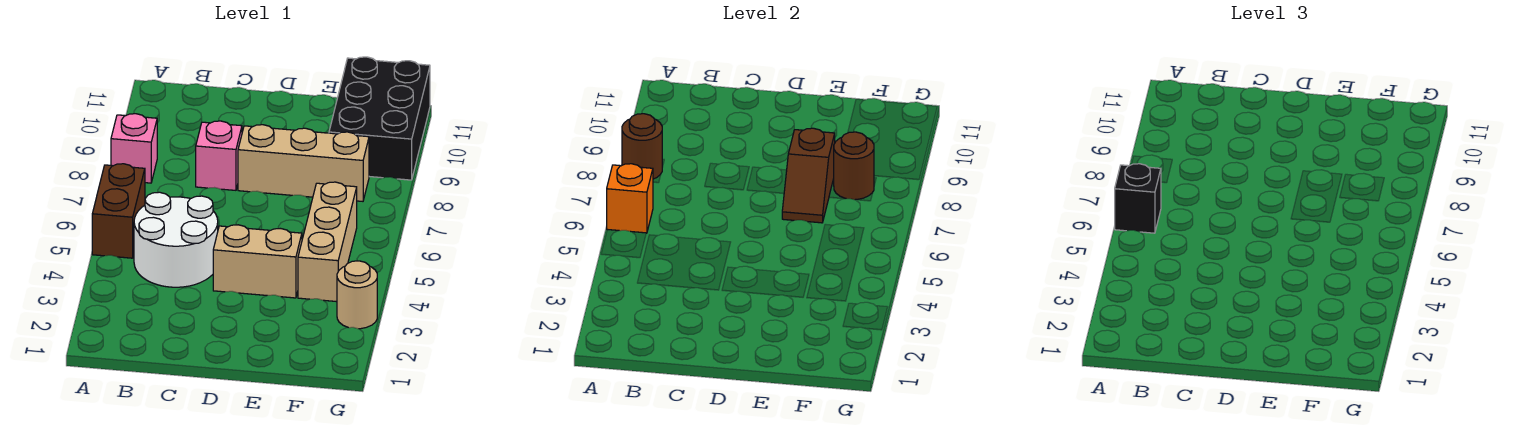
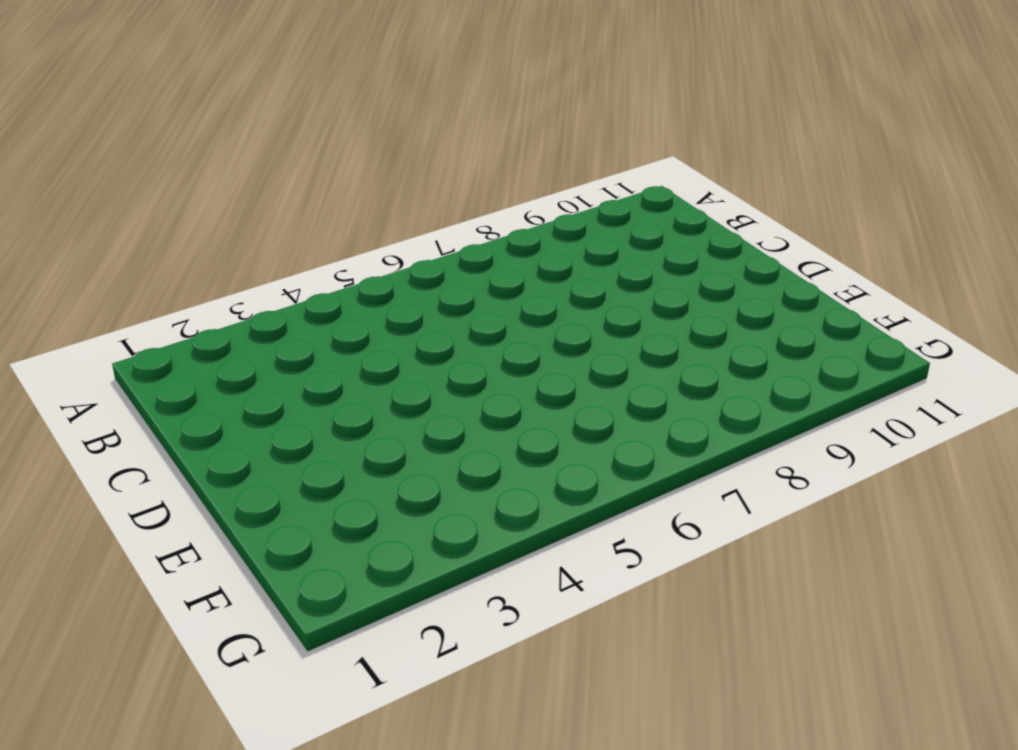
none -> brown 1x2 brick [92,164,145,258]
none -> pink 1x1 brick [111,114,157,183]
none -> white 2x2 round brick [134,192,218,287]

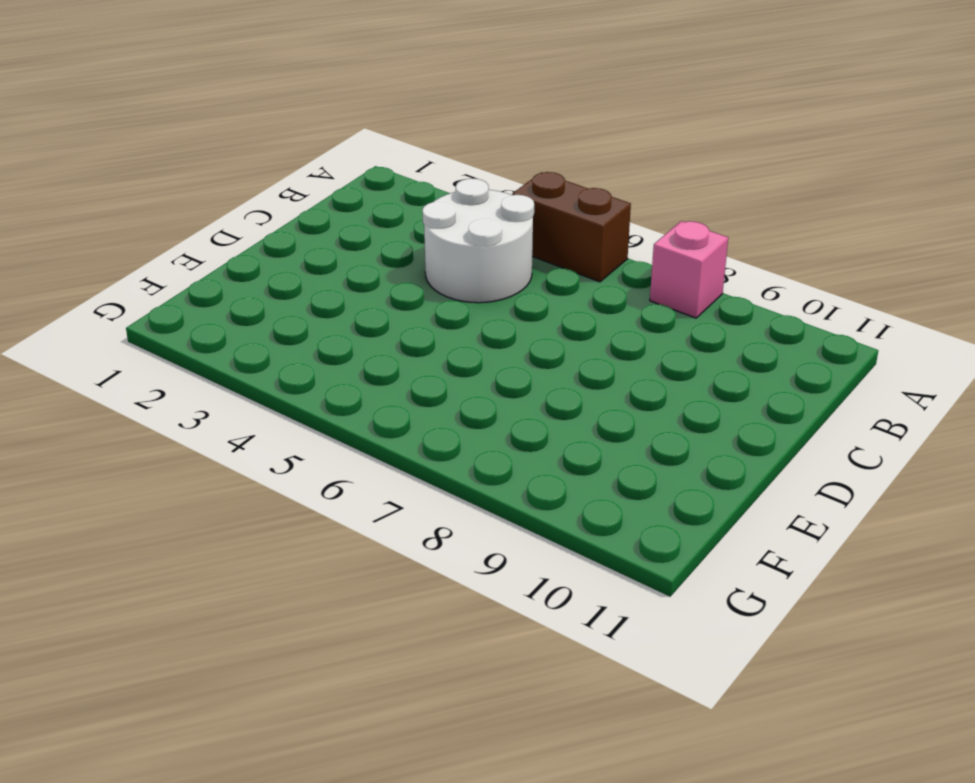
none -> pink 1x1 brick [196,121,242,190]
none -> tan 1x2 brick [213,225,302,298]
none -> tan 1x3 brick [238,125,369,201]

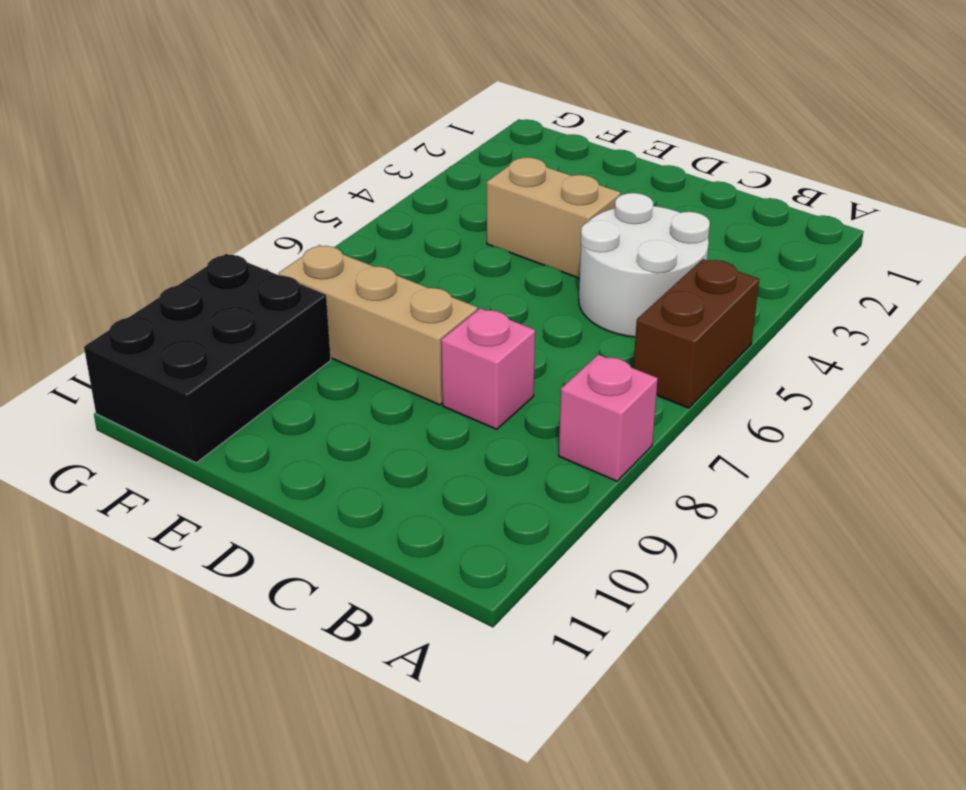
none -> tan 1x3 brick [298,182,357,302]
none -> tan 1x1 round brick [337,261,377,329]
none -> orange 1x1 brick [607,164,653,233]

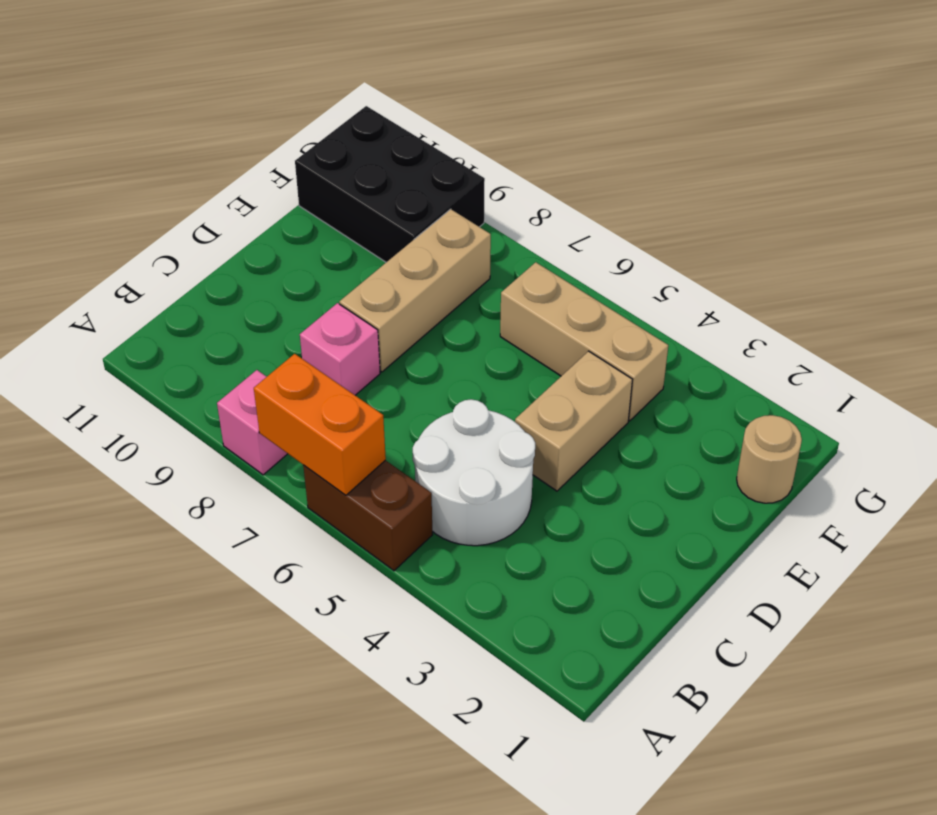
orange 1x2 brick [254,354,386,495] -> orange 1x1 brick [607,164,653,233]
tan 1x1 round brick [737,415,802,503] -> tan 1x1 round brick moved to [337,261,377,329]
none -> brown 1x1 round brick [622,114,662,179]
none -> brown 1x2 slope [782,128,835,223]
none -> brown 1x1 round brick [834,132,874,200]

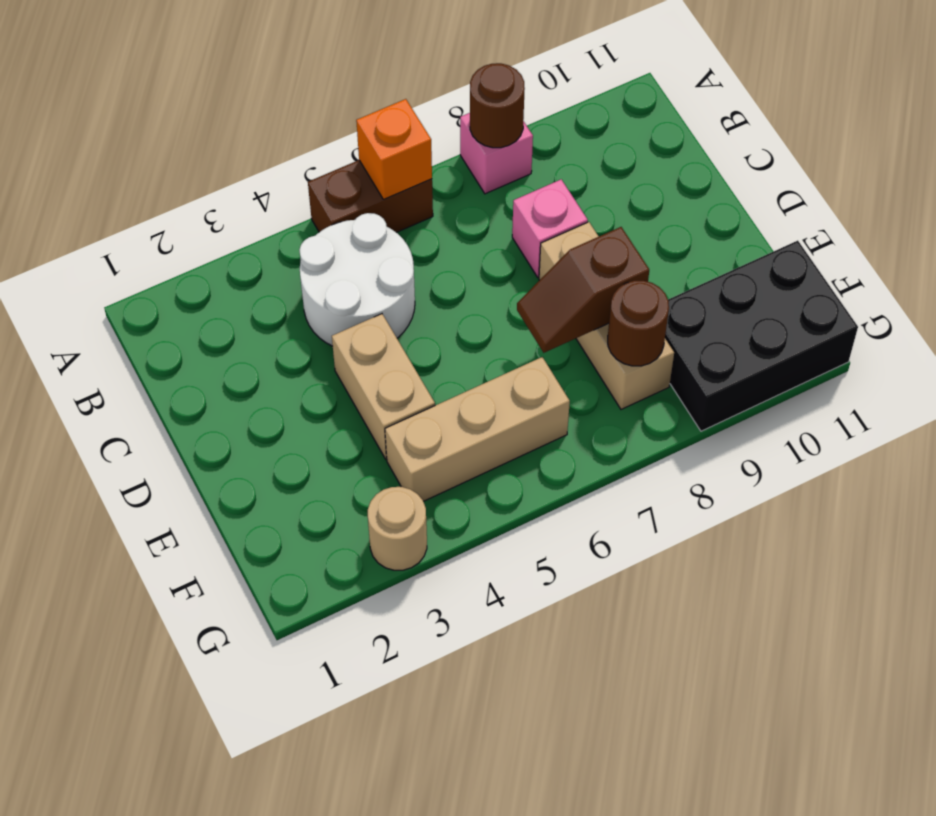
none -> black 1x1 brick [1115,164,1161,233]

